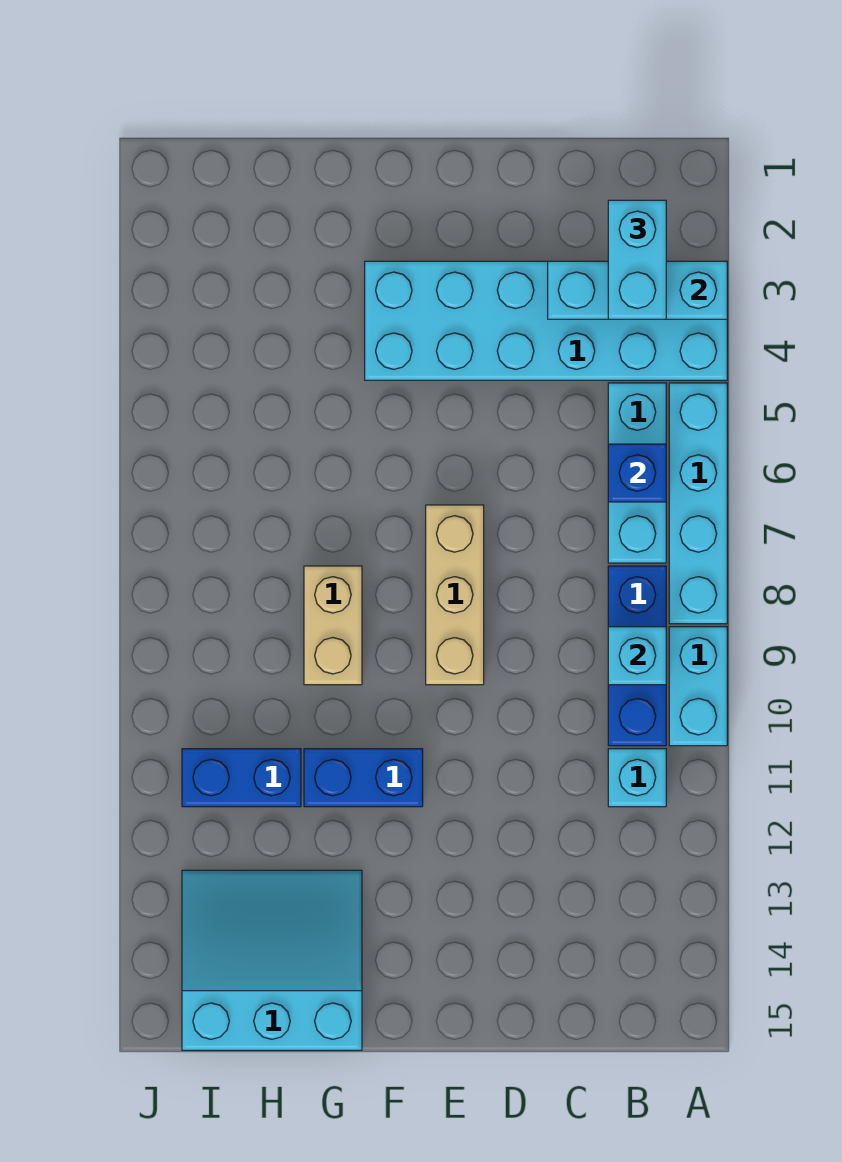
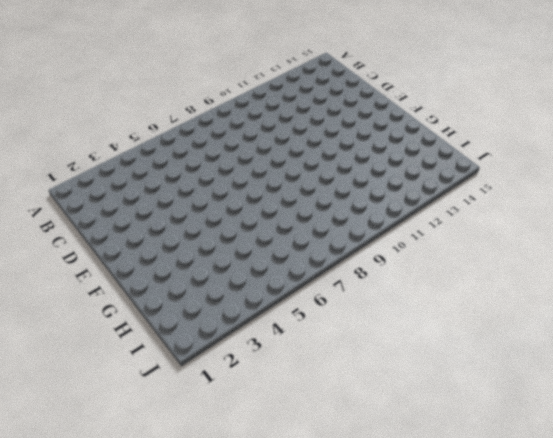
none -> cyan 2x6 brick [365,261,727,380]
none -> cyan 1x4 brick [669,383,727,624]
none -> cyan 1x2 brick [669,627,727,746]

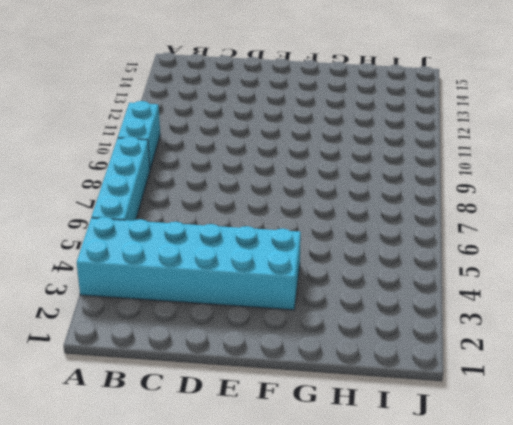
none -> cyan 1x3 brick [608,383,666,563]
none -> blue 1x3 brick [608,566,666,746]
none -> cyan 1x1 brick [608,749,666,807]

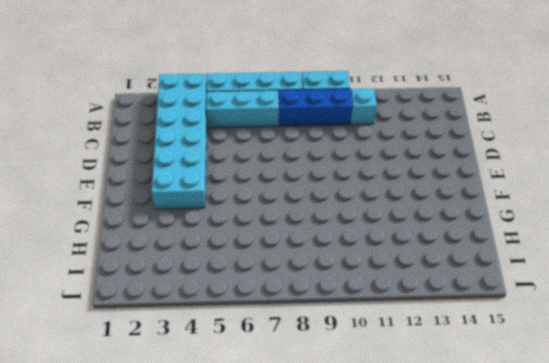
none -> tan 1x3 brick [426,505,484,685]
none -> blue 1x2 brick [304,749,423,807]
none -> tan 1x2 brick [304,566,362,685]

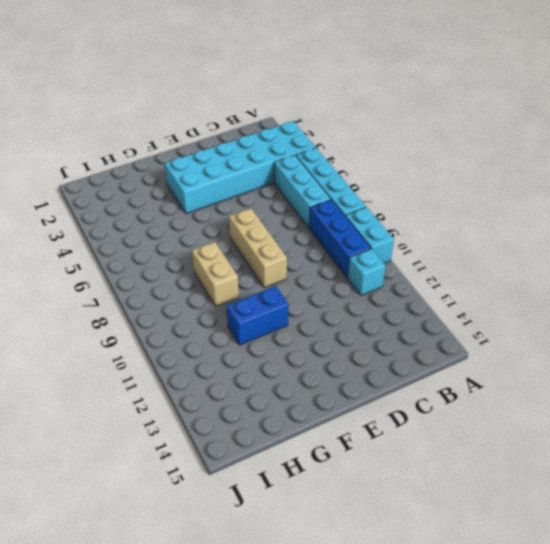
none -> cyan 3x3 slope [182,870,362,1050]
none -> blue 1x2 brick [182,749,301,807]
none -> cyan 1x3 brick [548,261,727,319]

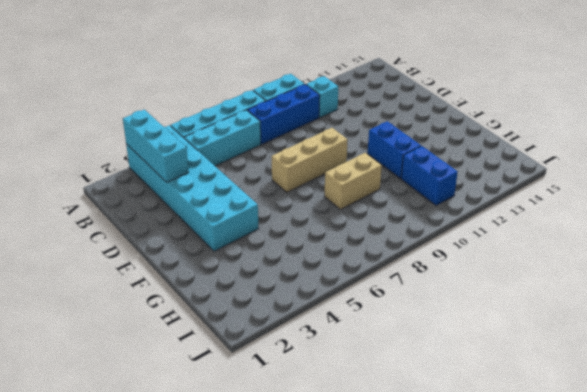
none -> cyan 3x3 slope [182,870,362,1050]
none -> blue 1x1 brick [608,444,666,502]
none -> cyan 1x1 brick [608,627,666,685]

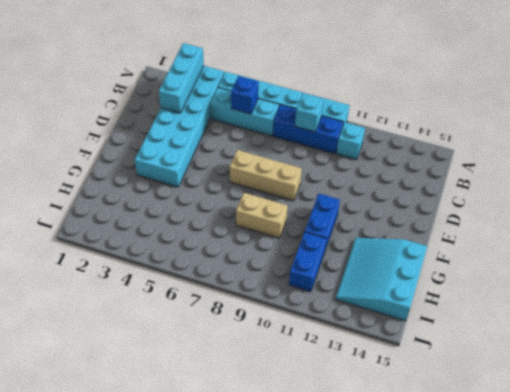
none -> cyan 1x2 brick [608,200,666,319]

